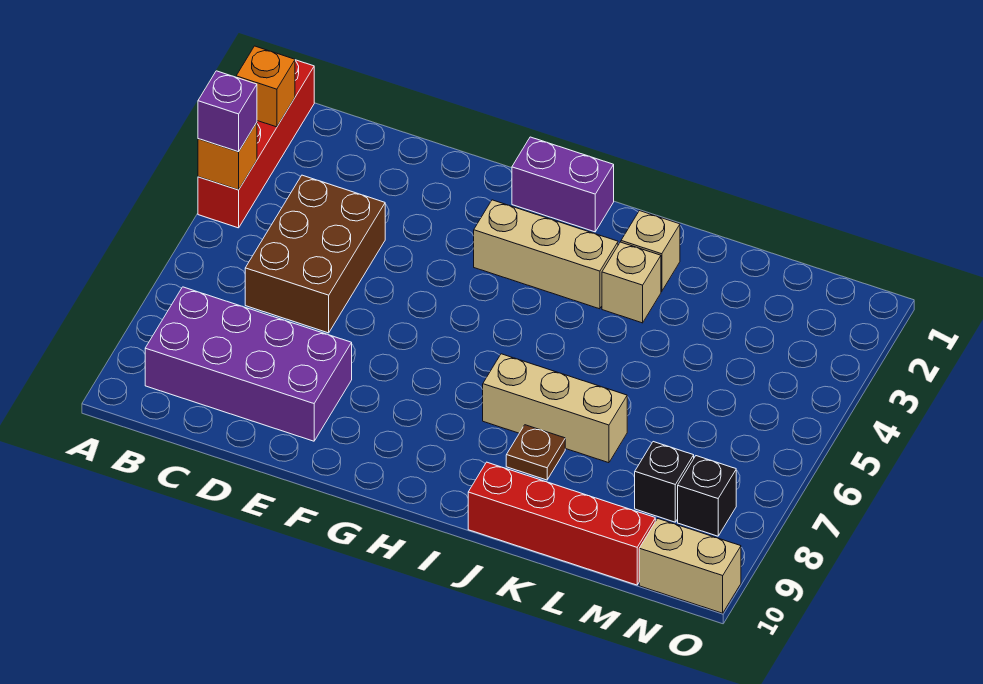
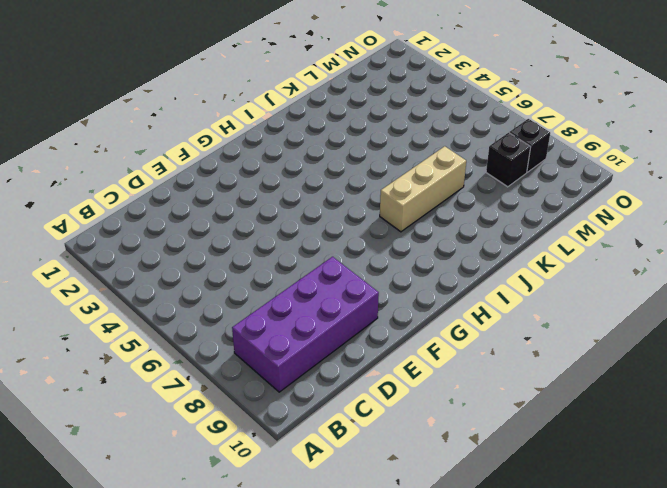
none -> red 1x4 brick [198,60,314,228]
none -> brown 2x3 brick [245,175,385,333]
none -> purple 1x2 brick [512,137,614,232]

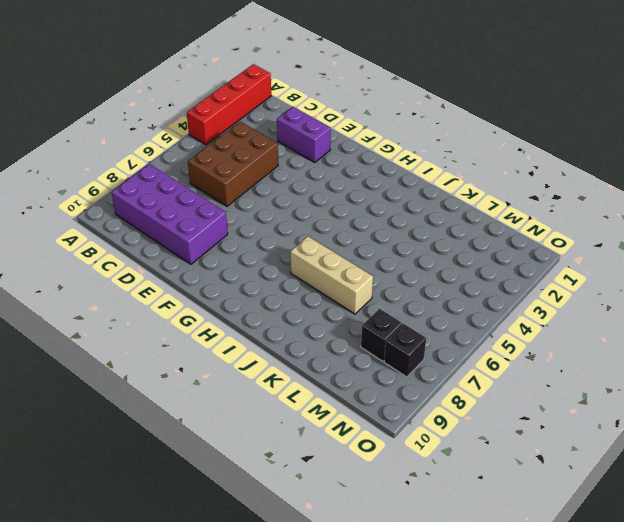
purple 1x2 brick [277,107,331,163] -> purple 1x2 brick moved to [512,137,614,232]
none -> tan 1x3 brick [474,200,618,309]
none -> tan 1x1 brick [621,211,680,291]
none -> tan 1x1 brick [602,242,661,323]

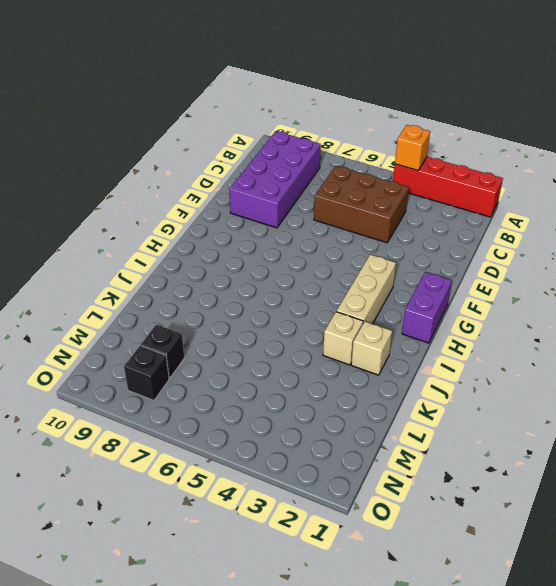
none -> tan 1x3 brick [483,354,627,463]
none -> brown 1x1 plate [506,425,565,480]
none -> red 1x4 brick [468,462,655,585]

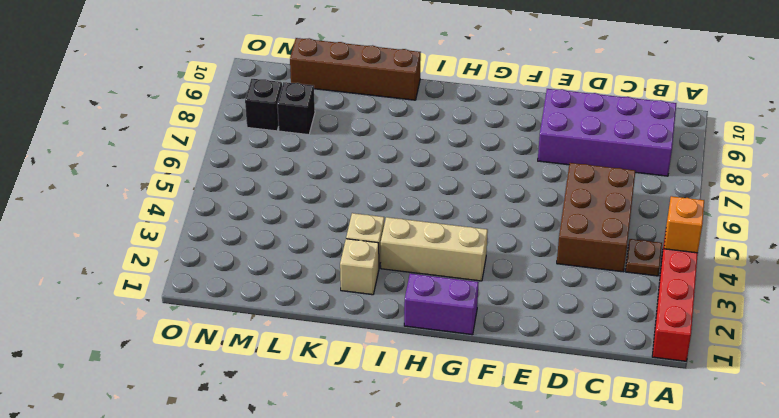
brown 1x1 plate [626,239,662,276] -> brown 1x1 plate moved to [506,425,565,480]
brown 1x4 brick [290,38,421,100] -> red 1x4 brick [468,462,655,585]
none -> tan 1x3 brick [483,354,627,463]
none -> tan 1x2 brick [639,519,741,613]
none -> orange 1x1 brick [236,46,295,127]

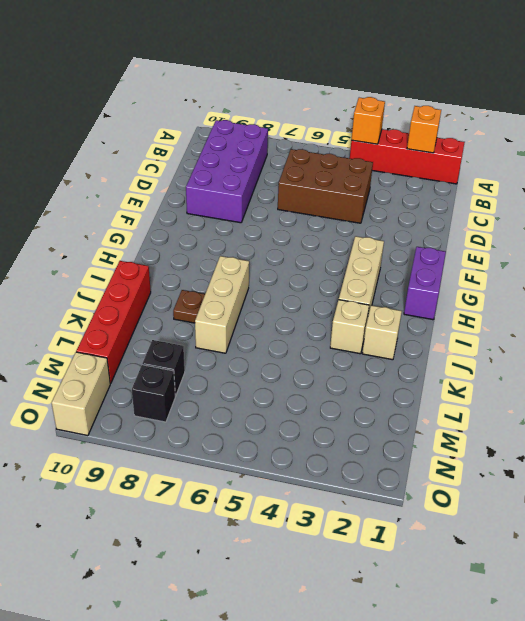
none -> purple 1x1 brick [198,71,257,152]

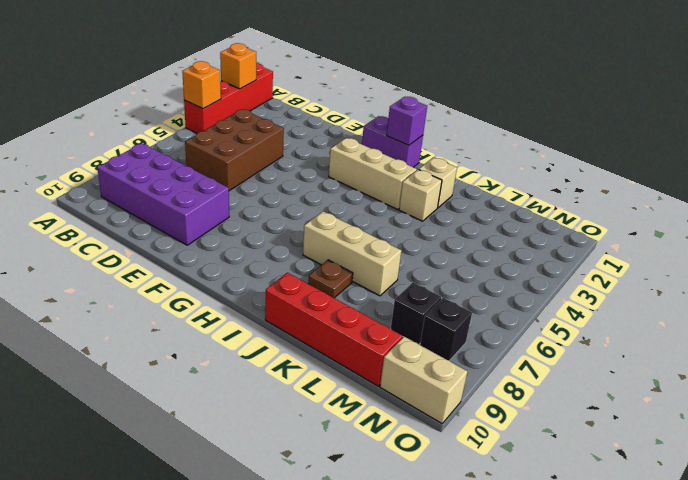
purple 1x1 brick [387,97,427,145] -> purple 1x1 brick moved to [198,71,257,152]

